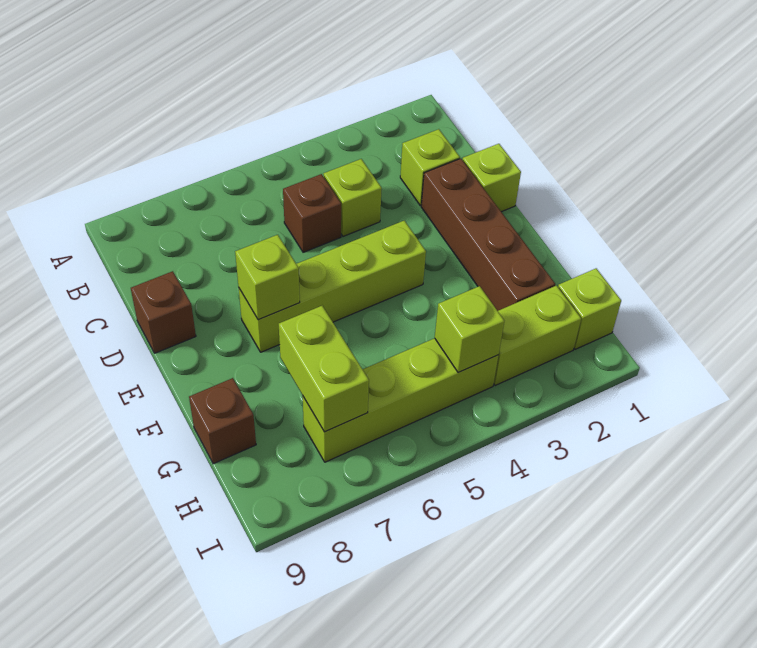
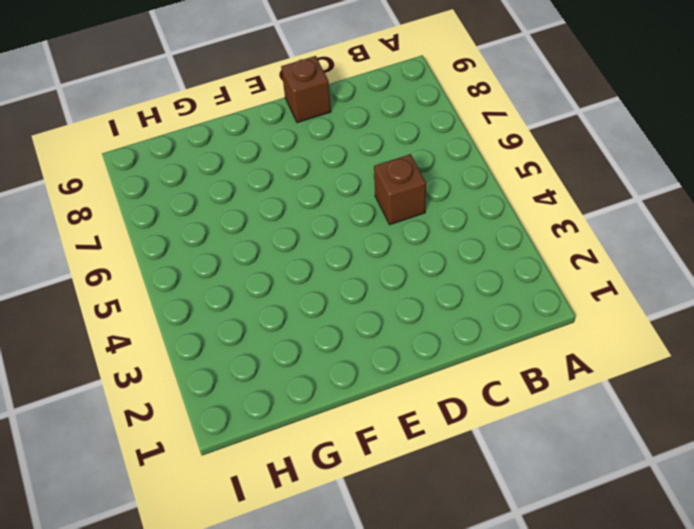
none -> lime 1x1 brick [400,129,460,206]
none -> lime 1x1 brick [324,159,382,236]
none -> lime 1x1 brick [463,144,521,212]

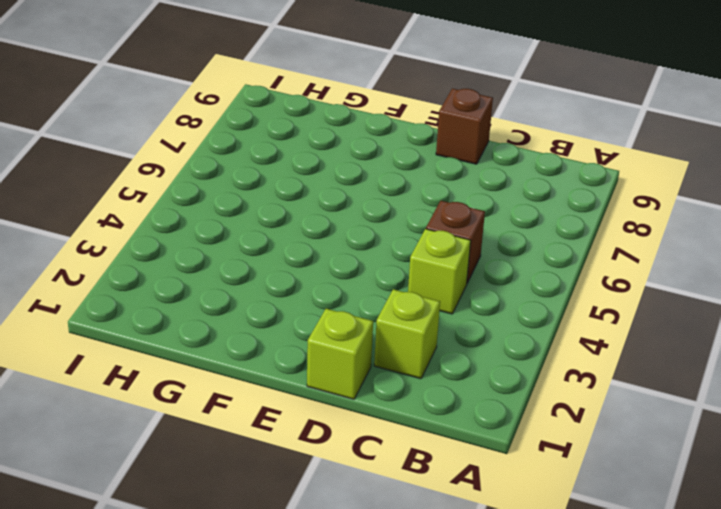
none -> brown 1x4 brick [421,159,555,311]
none -> lime 1x4 brick [239,221,426,352]
none -> brown 1x1 brick [189,378,256,464]

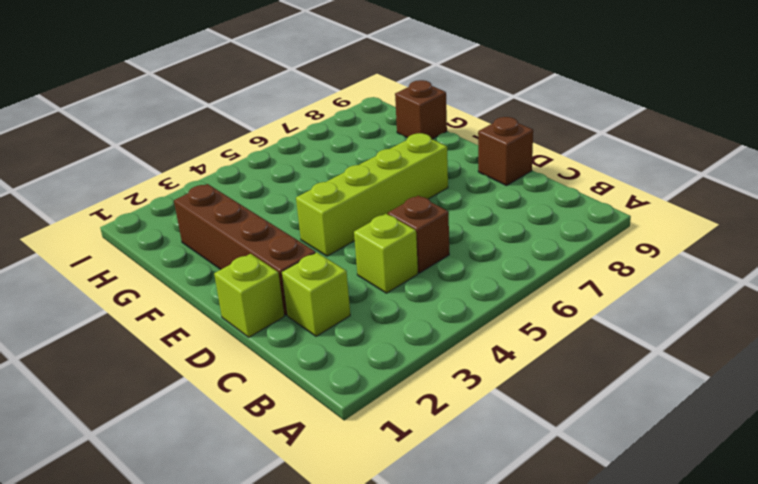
none -> lime 1x1 brick [558,268,621,349]
none -> lime 1x2 brick [494,286,581,386]
none -> lime 1x4 brick [303,338,498,462]

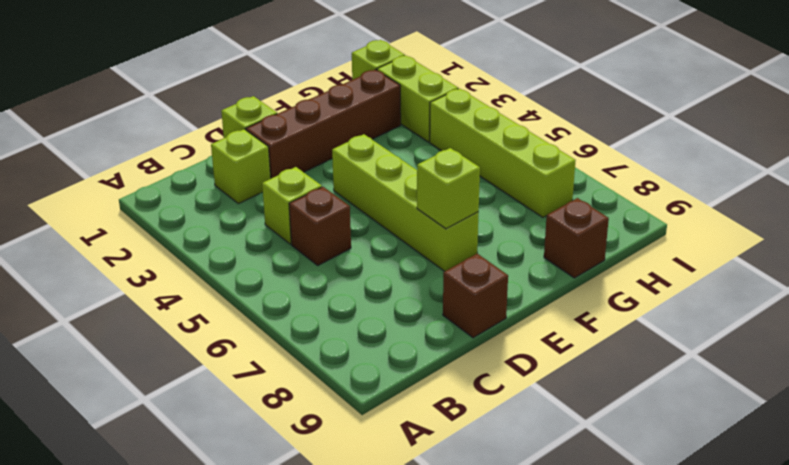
none -> lime 1x2 brick [279,306,369,432]
none -> lime 1x1 brick [435,286,504,373]

